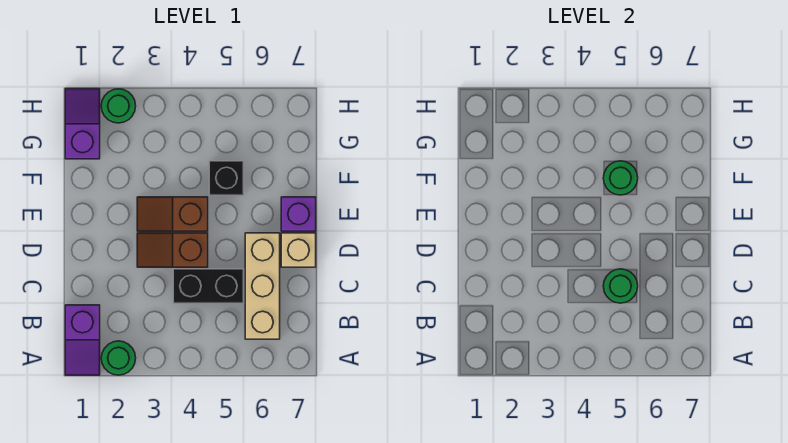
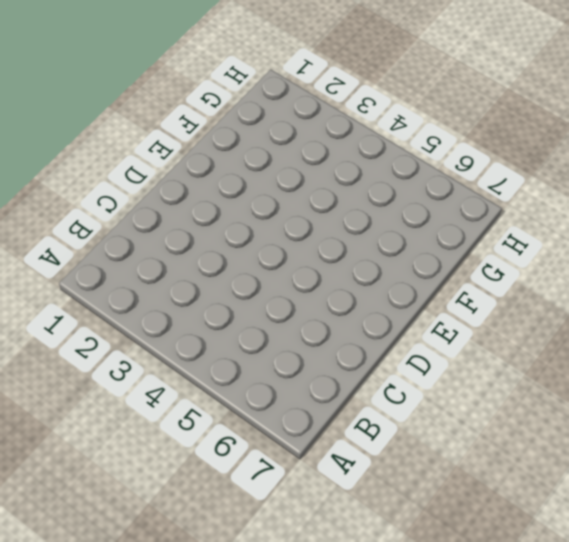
none -> purple 1x2 slope [65,305,100,375]
none -> green 1x1 round brick [101,341,136,375]
none -> tan 1x3 brick [245,233,280,339]

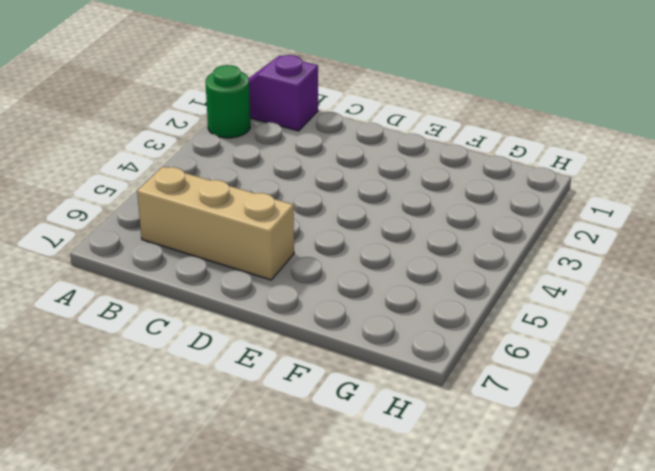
none -> black 1x2 brick [173,269,244,303]
none -> brown 1x2 slope [137,233,208,267]
none -> tan 1x1 brick [281,233,316,267]

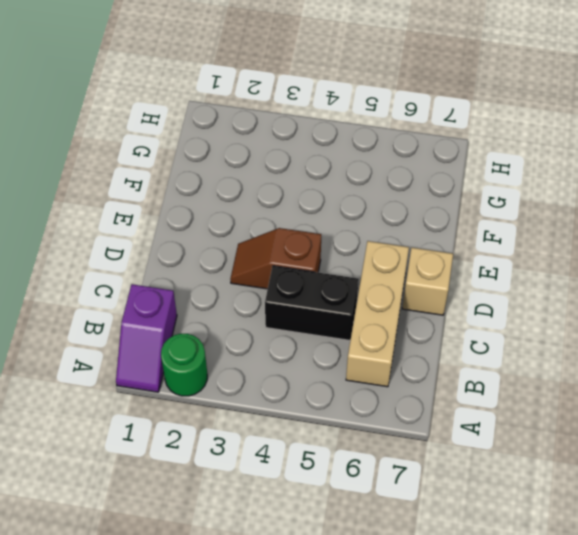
none -> brown 1x2 slope [137,197,208,231]
none -> purple 1x1 brick [281,197,316,231]
none -> black 1x1 brick [209,161,244,195]

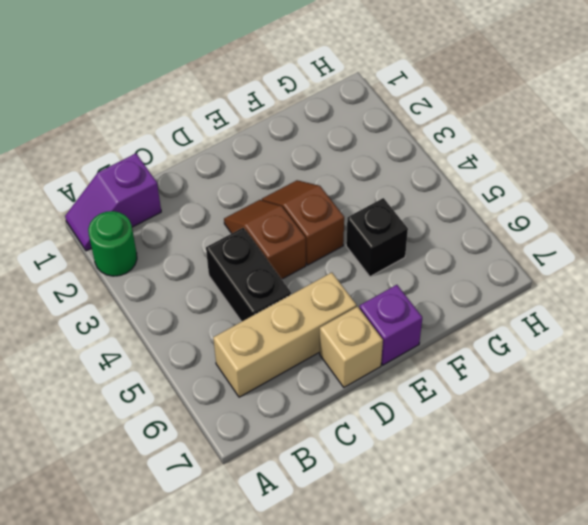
none -> purple 1x2 slope [65,89,100,159]
none -> green 1x1 round brick [101,89,136,123]
none -> green 1x1 round brick [603,269,638,303]

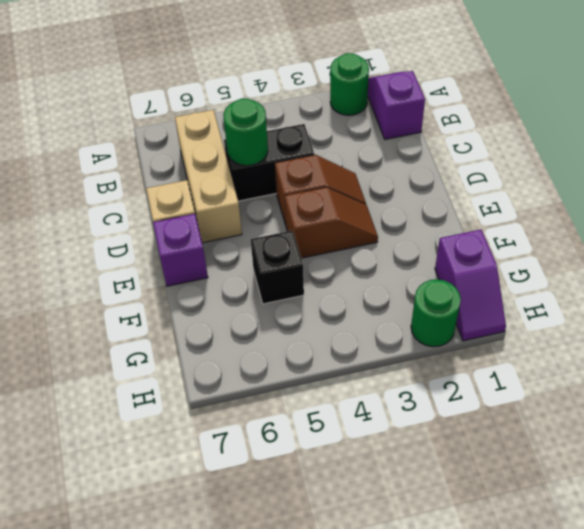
none -> green 1x1 round brick [603,161,638,195]

